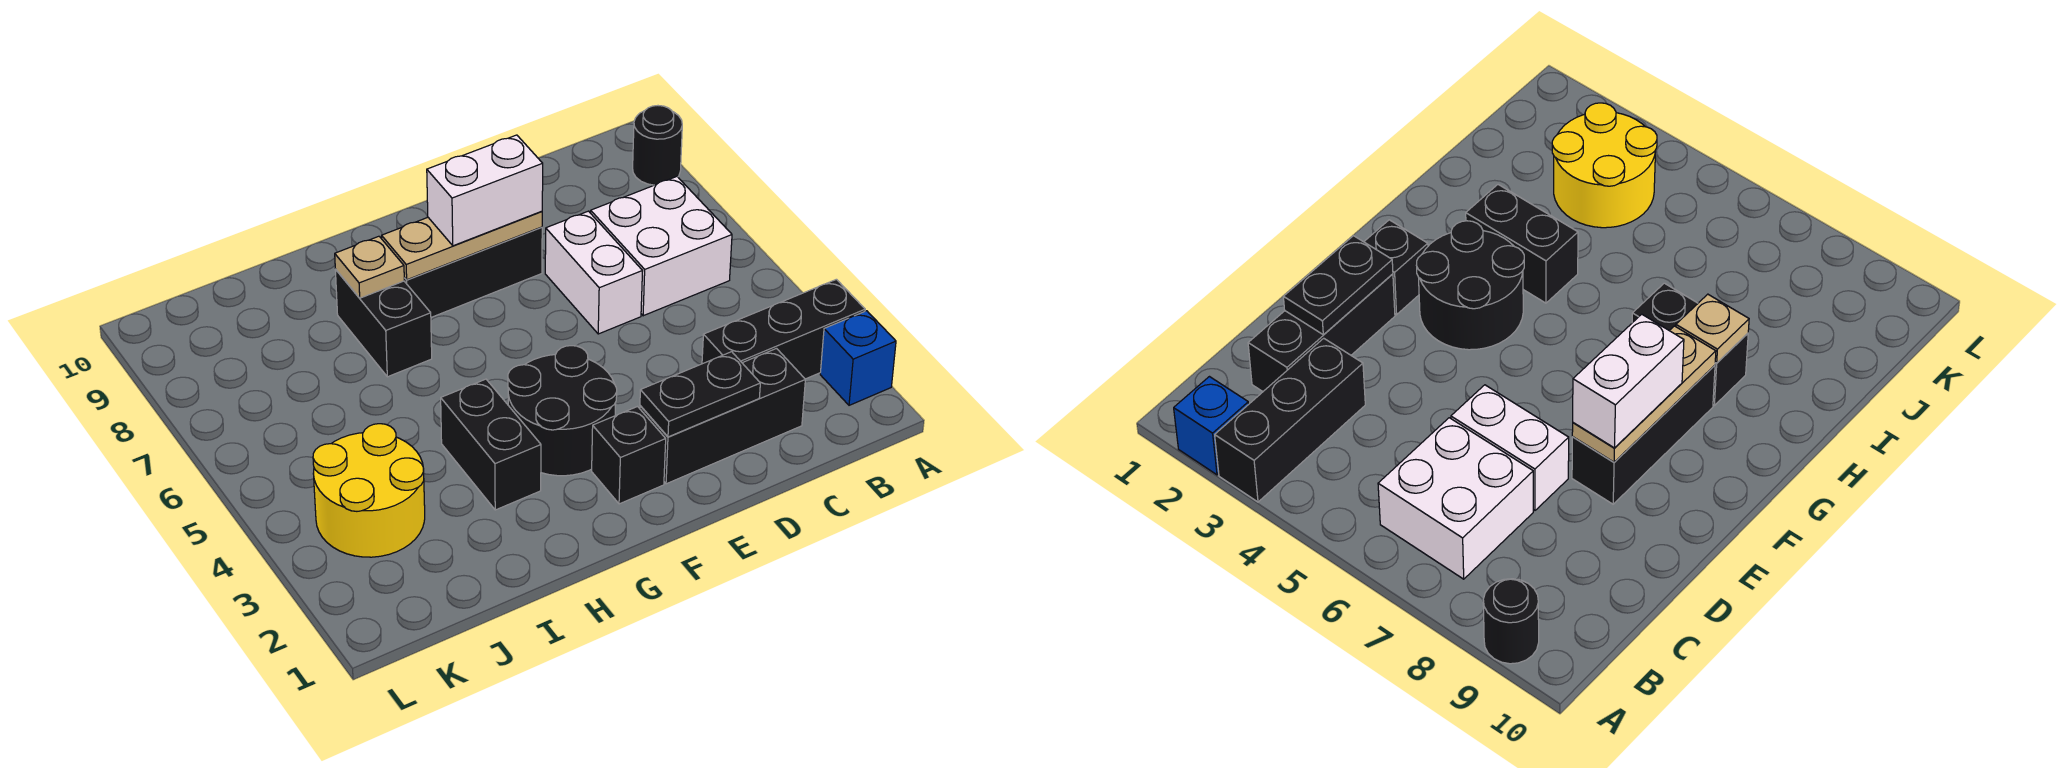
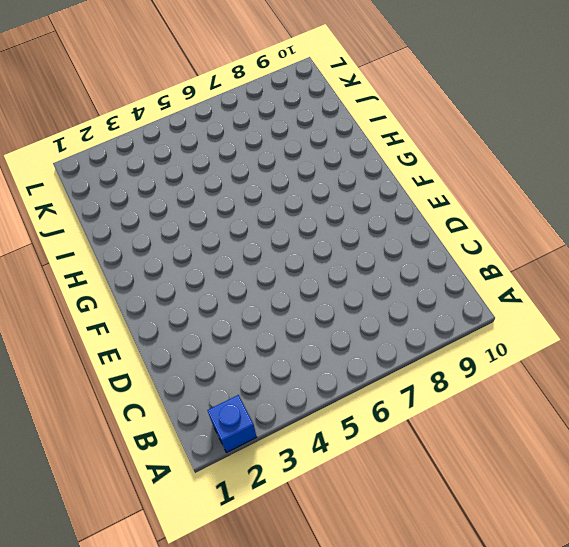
none -> black 1x3 brick [702,279,865,379]
none -> black 1x1 round brick [633,106,682,185]
none -> white 2x2 brick [591,177,732,316]

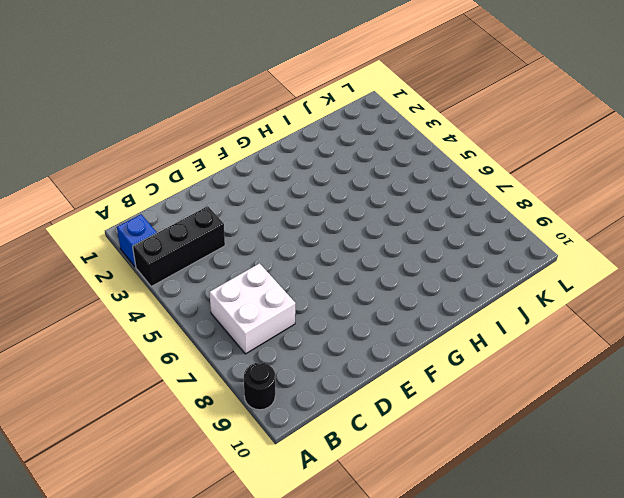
none -> black 1x3 brick [640,349,805,484]
none -> white 1x2 brick [545,211,642,334]
none -> black 1x3 brick [404,227,542,317]

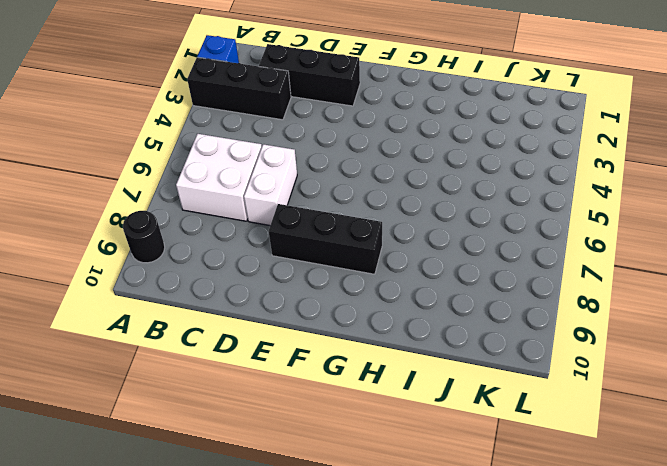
none -> black 1x1 brick [592,407,666,504]
none -> black 2x2 round brick [508,346,617,476]
none -> black 1x2 brick [441,379,541,510]

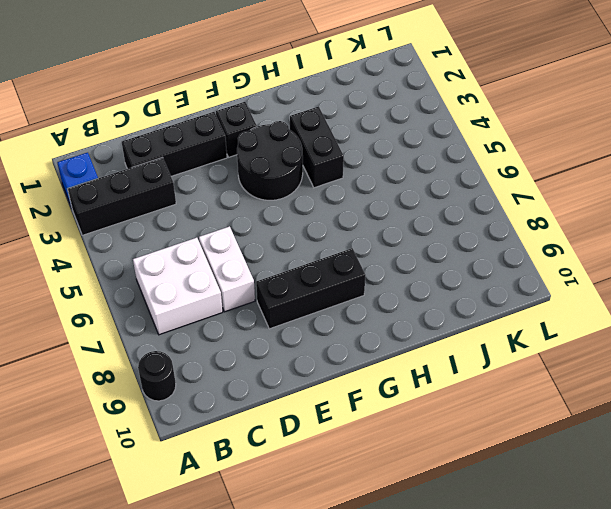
none -> black 1x2 brick [335,269,432,377]
none -> yellow 2x2 round brick [313,424,425,557]
none -> black 1x2 plate [640,352,760,437]

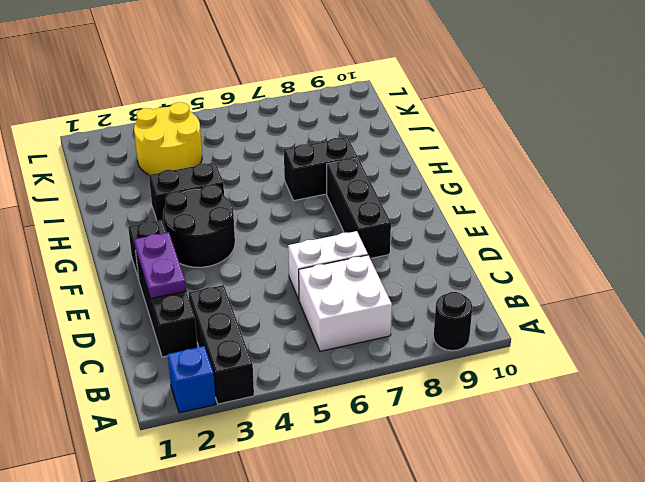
purple 1x2 plate [134,232,186,298] -> black 1x2 plate [640,352,760,437]
none -> tan 1x3 plate [381,211,542,280]
none -> tan 1x1 plate [335,236,404,298]
none -> white 1x2 brick [427,135,543,246]

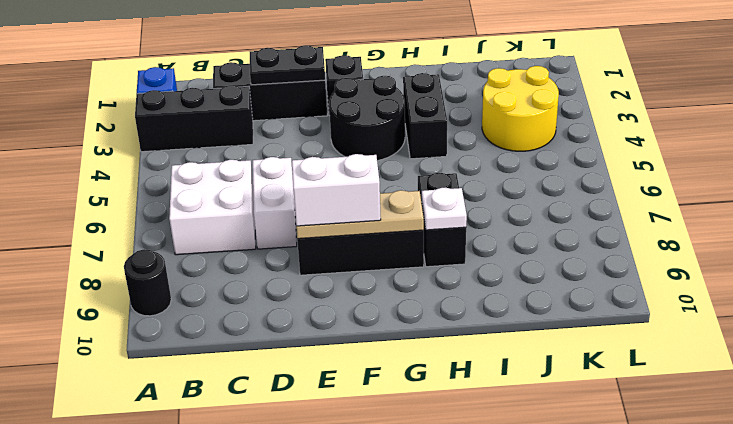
white 1x1 plate [421,188,467,230] -> tan 1x1 plate [335,236,404,298]

